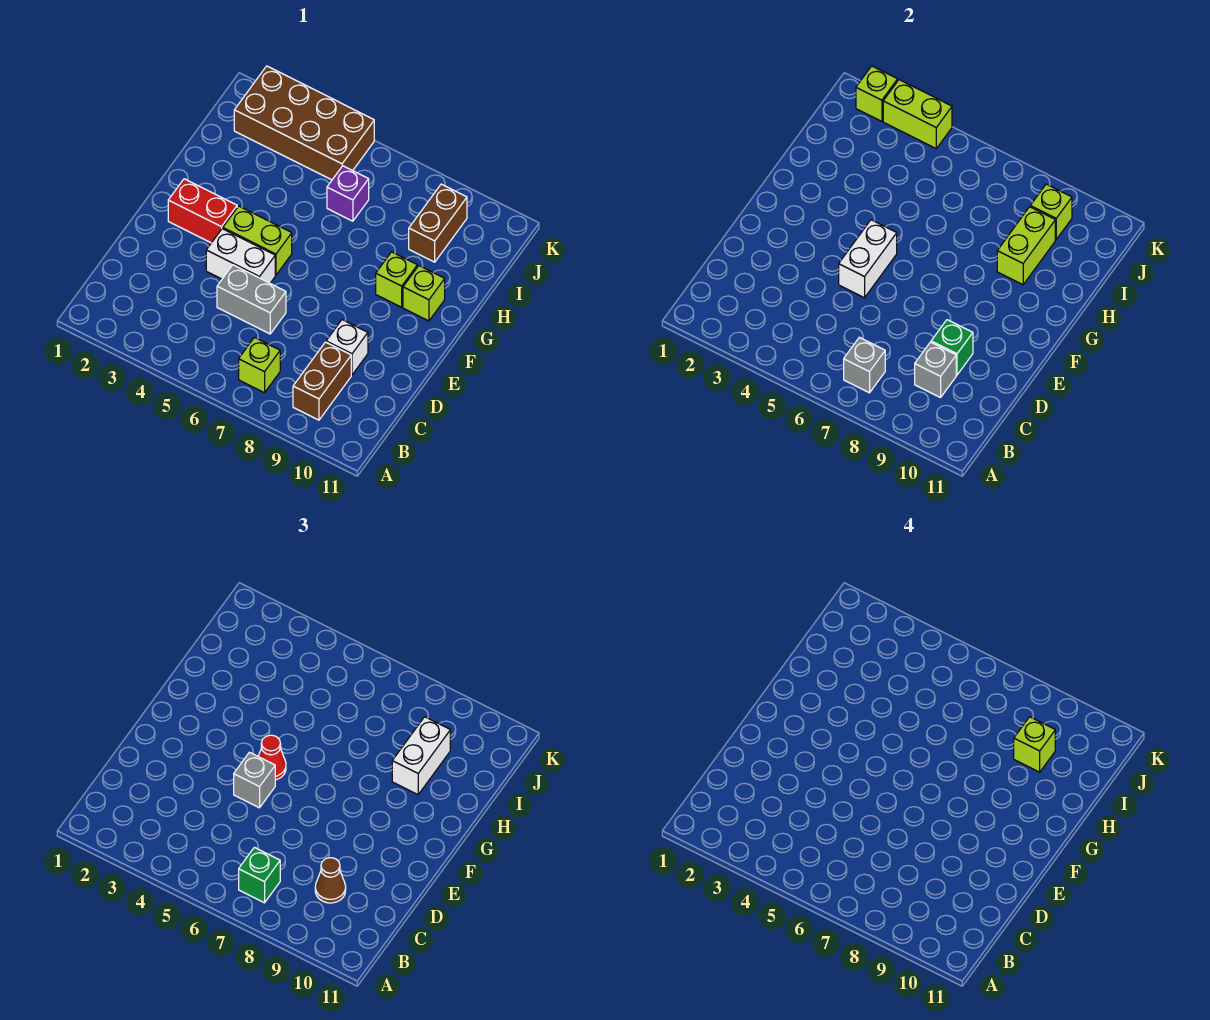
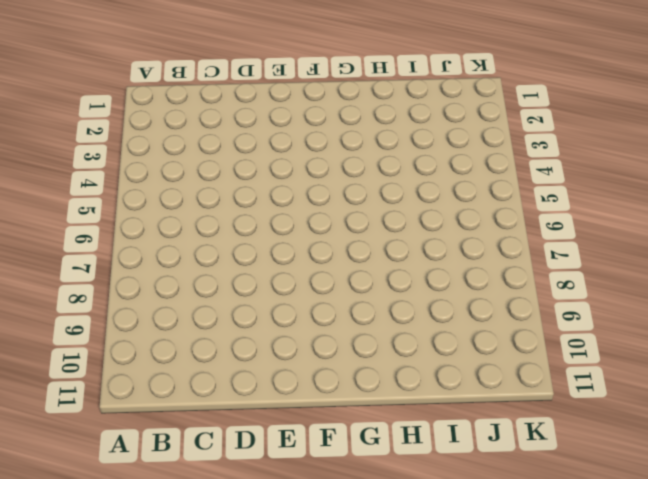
none -> lime 1x1 brick [239,337,280,393]
none -> brown 1x2 brick [293,342,351,420]
none -> grey 1x2 brick [217,265,286,334]

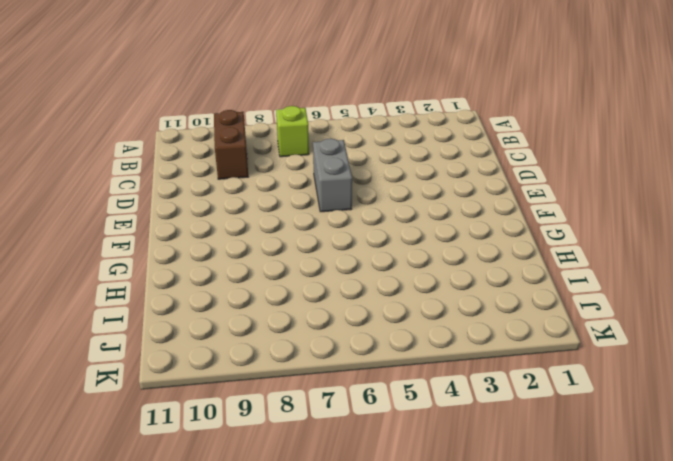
grey 1x2 brick [313,139,352,212] -> grey 1x2 brick turned to [217,265,286,334]
none -> white 1x1 brick [326,320,368,375]
none -> white 1x2 brick [206,229,275,283]
none -> red 1x2 brick [168,179,237,243]

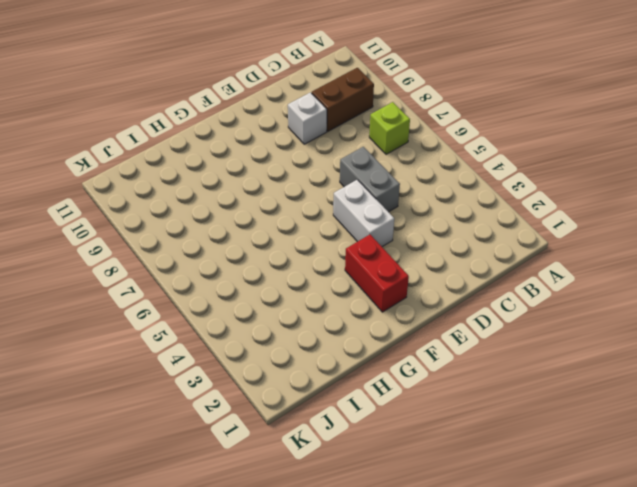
none -> lime 1x2 brick [223,206,292,275]
none -> lime 1x1 brick [376,252,417,307]
none -> lime 1x1 brick [403,266,445,321]

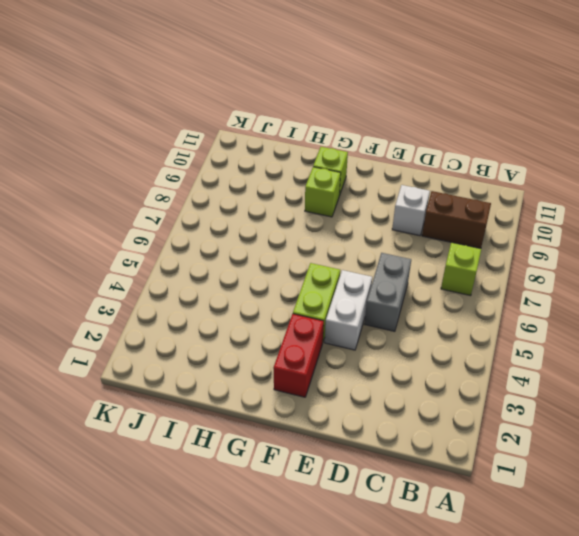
none -> purple 1x1 brick [327,166,369,221]
none -> brown 1x2 brick [409,184,467,262]
none -> brown 2x4 brick [234,66,374,180]

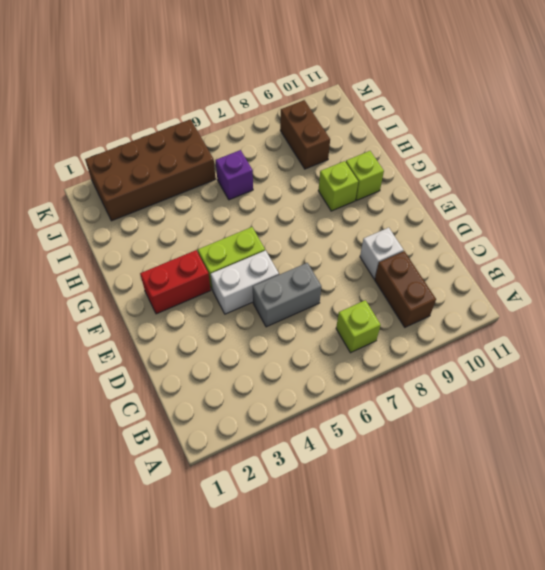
none -> grey 1x1 brick [844,337,885,393]
none -> grey 1x1 brick [915,342,956,398]
none -> green 1x1 brick [931,320,973,375]

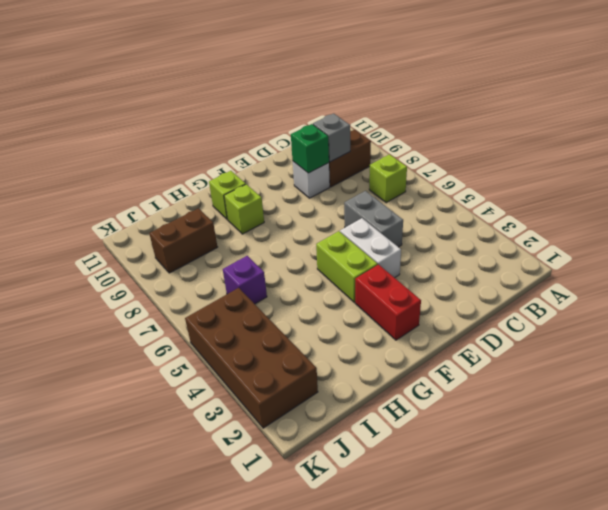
none -> grey 1x1 brick [844,337,885,393]
none -> white 1x2 brick [839,220,897,298]
none -> lime 1x2 brick [997,207,1055,285]

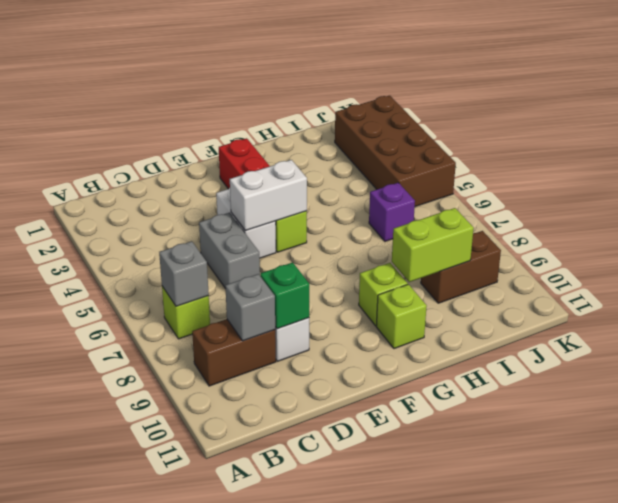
none -> lime 1x1 brick [1030,184,1072,239]
none -> lime 1x1 brick [856,66,898,121]
none -> lime 1x2 brick [883,80,952,148]

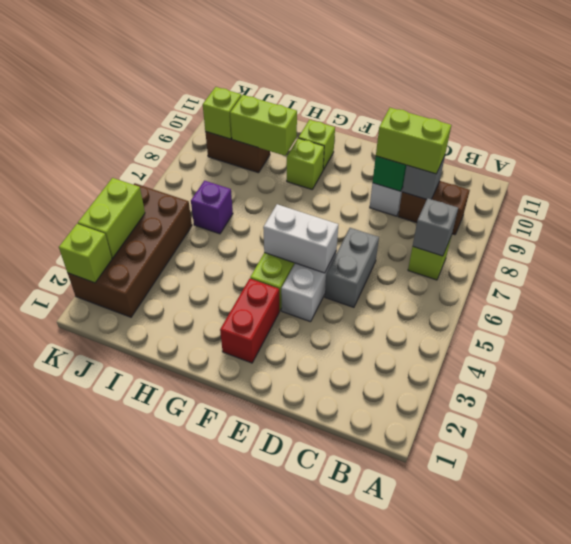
lime 1x2 brick [376,108,451,174] -> brown 1x1 cone [315,858,346,903]
none -> green 1x1 brick [239,847,280,903]
none -> grey 1x1 brick [234,752,275,808]
none -> red 1x1 cone [258,735,286,780]

